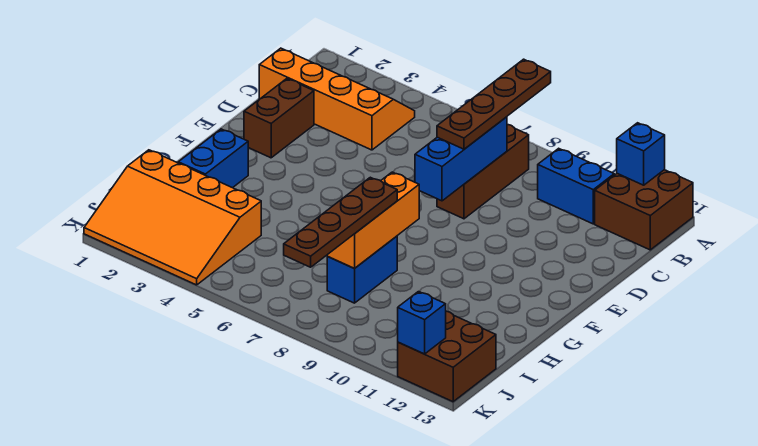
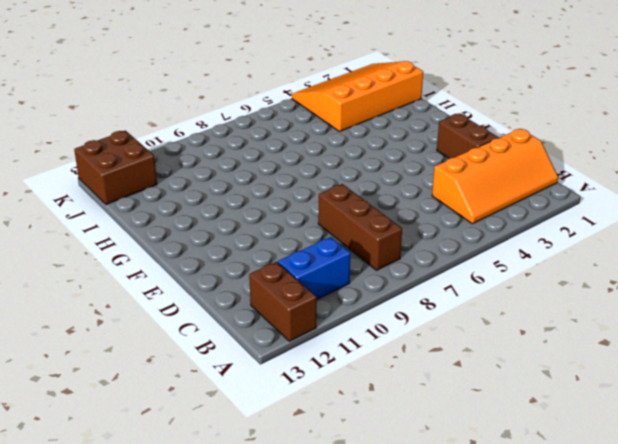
brown 1x2 brick [249,262,317,341] -> brown 2x2 brick [595,170,693,250]
none -> blue 1x2 brick [178,129,248,188]
none -> blue 1x2 brick [327,236,397,303]
none -> blue 1x1 brick [617,123,665,185]

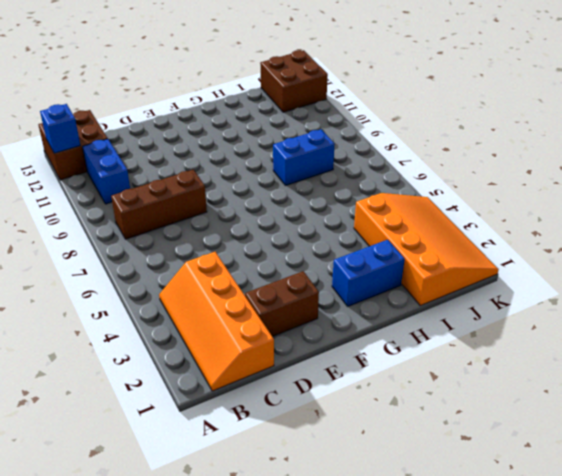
none -> blue 1x3 brick [415,117,507,201]
none -> orange 1x3 brick [327,172,419,269]
none -> blue 1x1 brick [398,292,446,354]

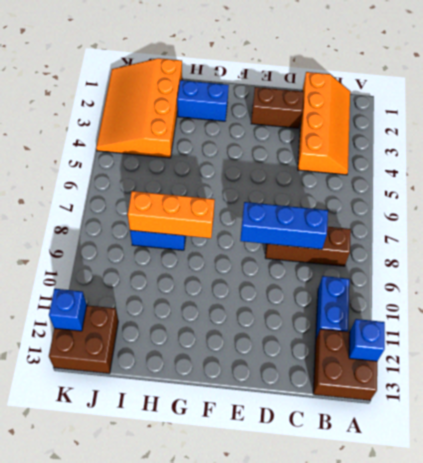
none -> brown 1x4 plate [437,59,551,149]
none -> brown 1x4 plate [284,177,397,267]

